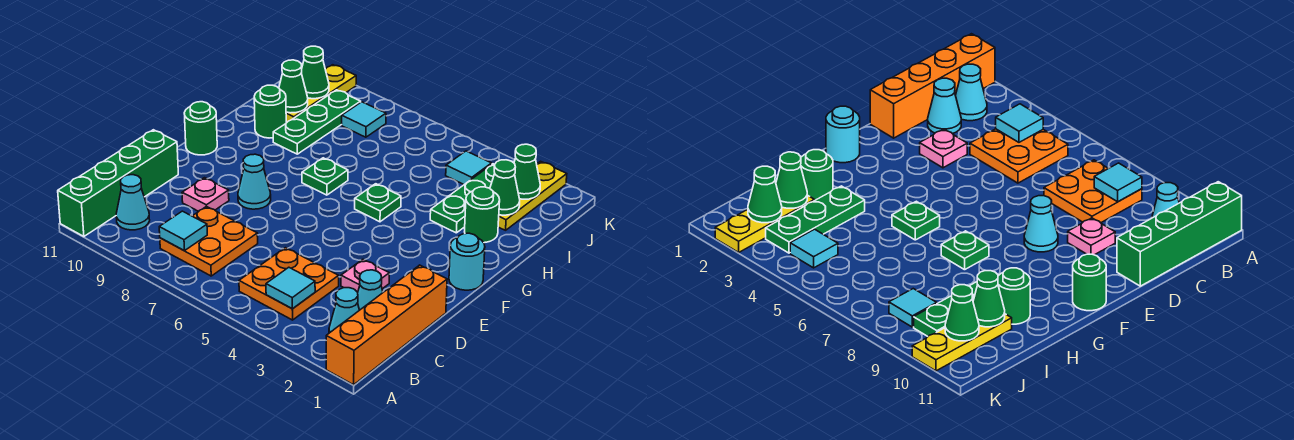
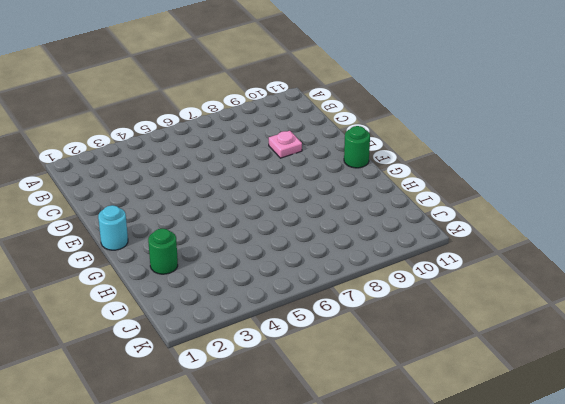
none -> orange 1x4 brick [326,265,447,385]
none -> green 1x4 brick [58,130,178,236]
none -> cyan 1x1 cone [329,288,359,333]

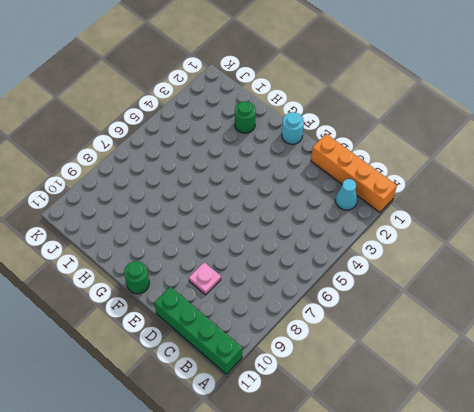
none -> orange 2x2 plate [239,248,339,320]
none -> orange 2x2 plate [160,206,258,276]
none -> cyan 1x1 cone [116,175,150,230]

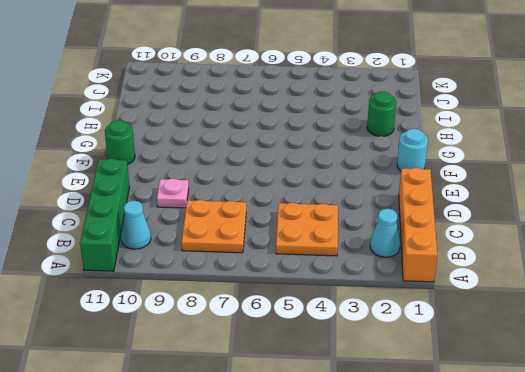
none -> cyan 1x1 cone [358,270,383,310]
none -> pink 1x1 plate [341,259,389,292]
none -> cyan 1x1 cone [238,154,271,209]

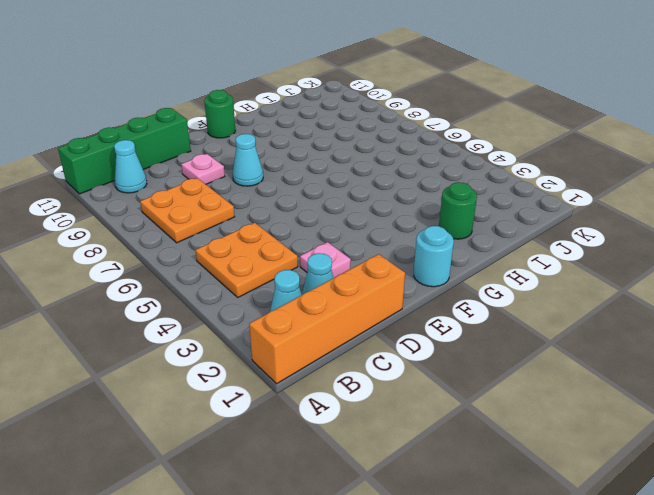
none -> green 1x1 plate [355,184,401,222]
none -> green 1x1 plate [302,158,348,195]
none -> green 1x3 plate [430,164,495,233]

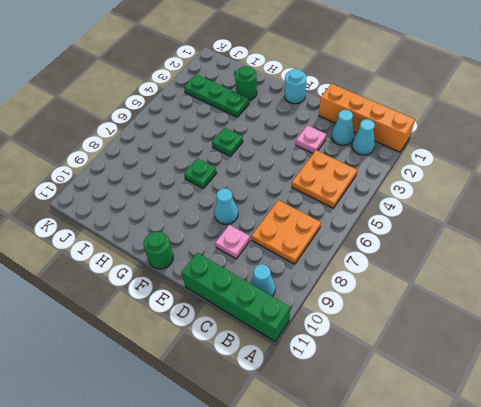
none -> green 1x3 plate [273,90,361,154]
none -> green 1x1 round brick [254,85,286,138]
none -> yellow 1x3 plate [498,161,567,230]

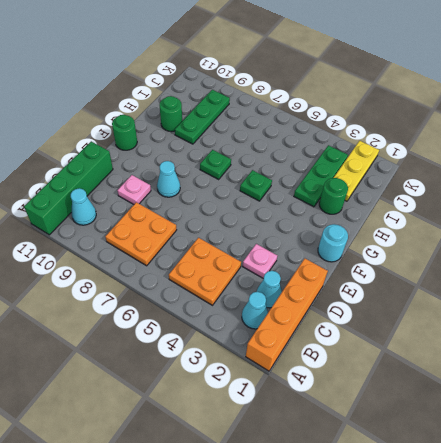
none -> yellow 1x3 plate [286,65,356,123]
none -> cyan 1x1 tile [446,151,492,184]
none -> cyan 1x1 tile [342,102,386,137]

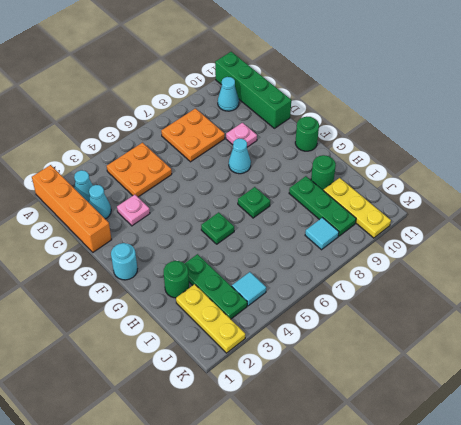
none -> cyan 1x1 tile [266,267,315,309]
none -> cyan 1x1 tile [159,211,207,251]
none -> green 1x1 cone [490,160,520,215]

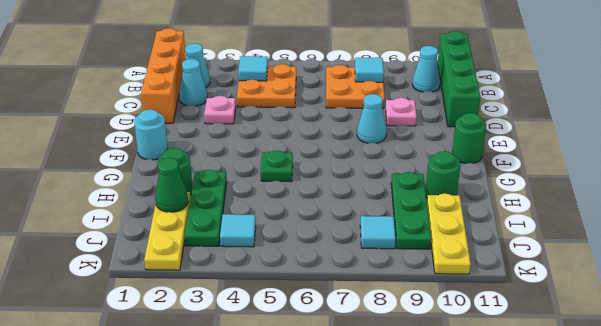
none -> green 1x1 plate [302,158,348,195]
none -> green 1x1 cone [279,60,308,113]
none -> green 1x1 cone [514,144,540,199]

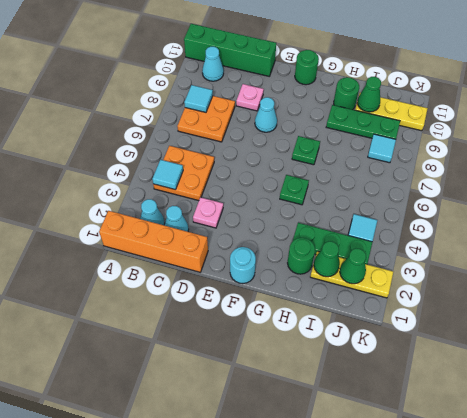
none -> green 1x1 cone [301,46,329,99]

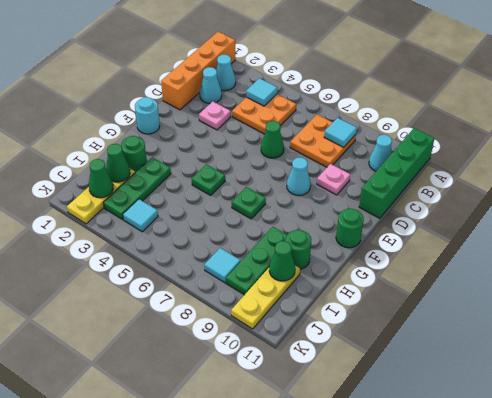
green 1x1 cone [261,121,284,158] -> green 1x1 cone moved to [301,46,329,99]

